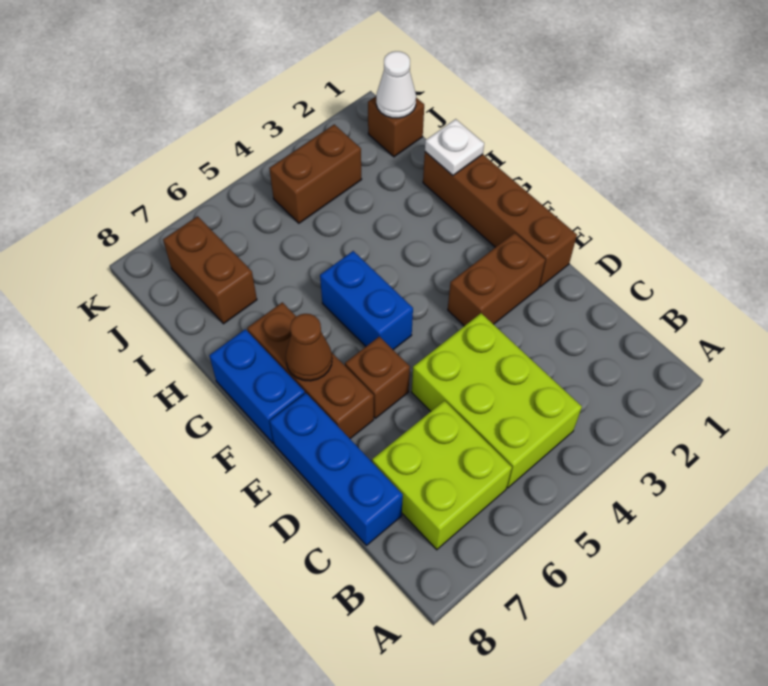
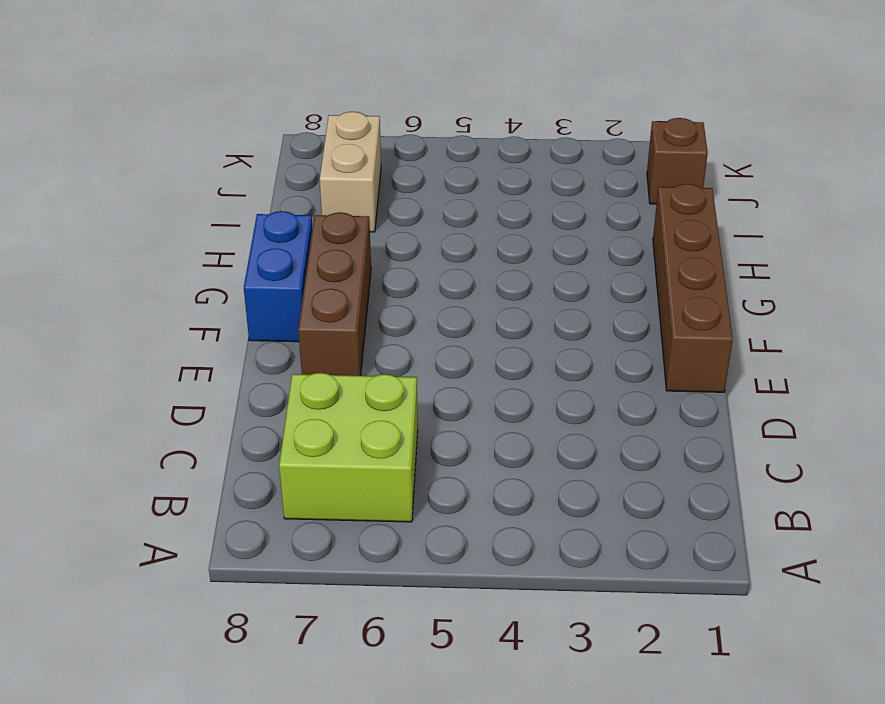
tan 1x2 brick [320,112,381,232] -> brown 1x2 brick [163,216,257,324]
none -> lime 2x3 brick [412,313,582,488]
none -> blue 1x3 brick [270,393,403,545]
none -> brown 1x2 brick [448,233,545,326]

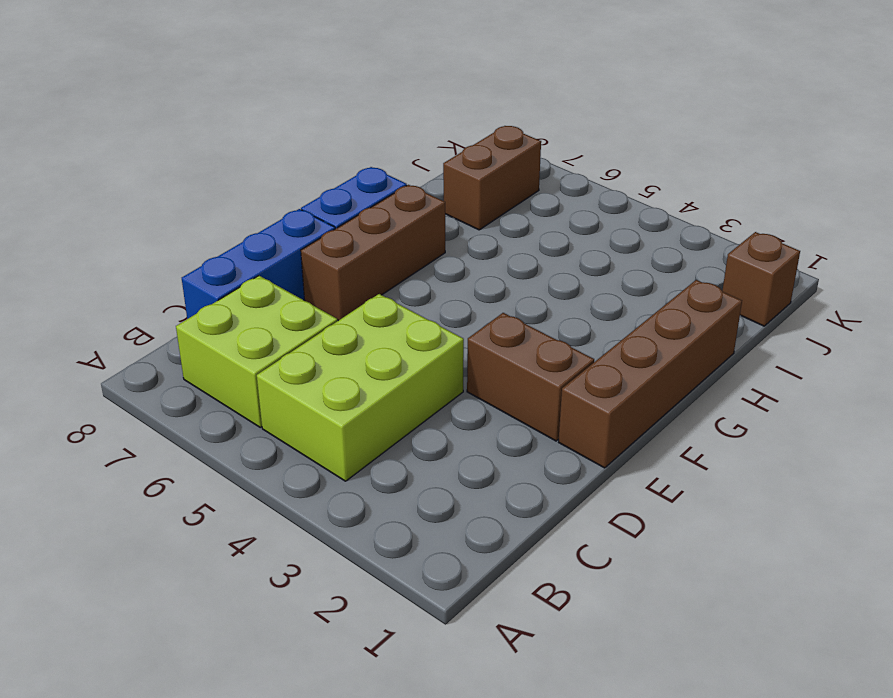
none -> brown 1x1 brick [345,336,410,418]
none -> blue 1x2 brick [320,251,413,350]
none -> brown 1x2 brick [269,124,362,223]

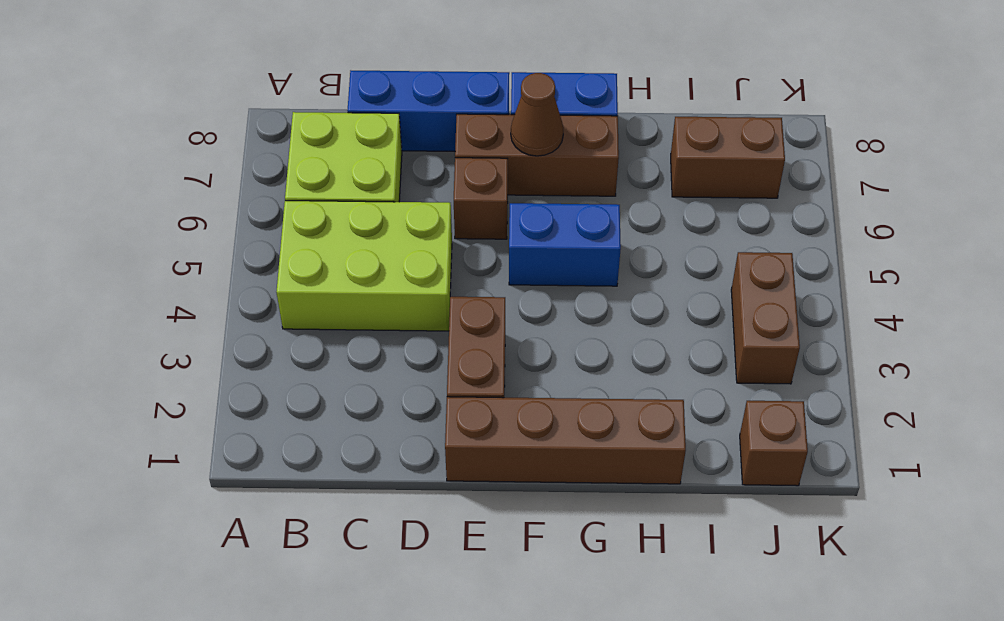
none -> white 1x1 plate [425,119,484,175]
none -> white 1x1 cone [376,51,416,118]

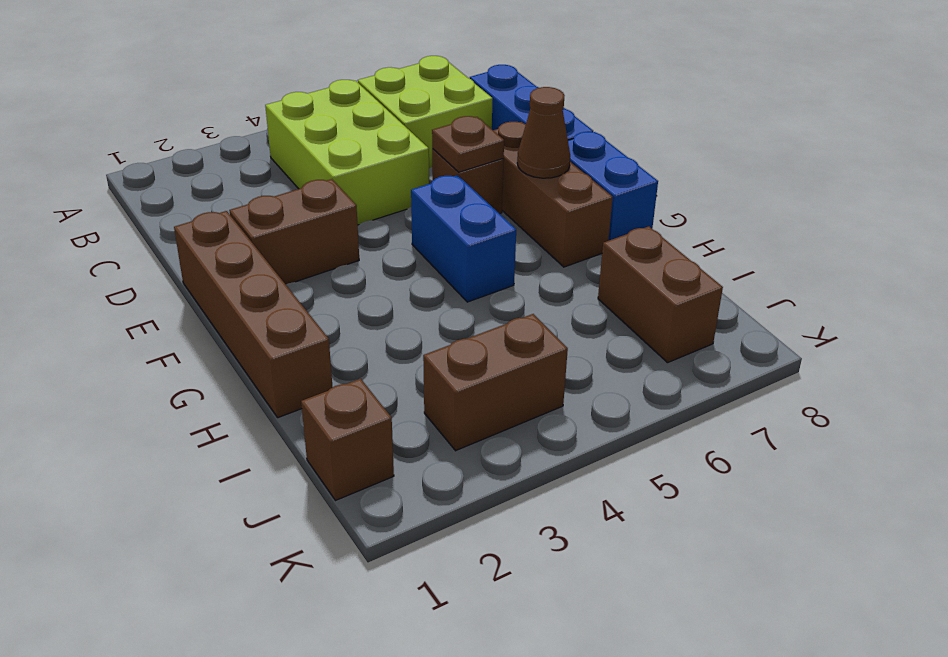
brown 1x1 plate [432,116,504,172] -> none
none -> white 1x1 plate [425,119,484,175]
none -> white 1x1 cone [376,51,416,118]

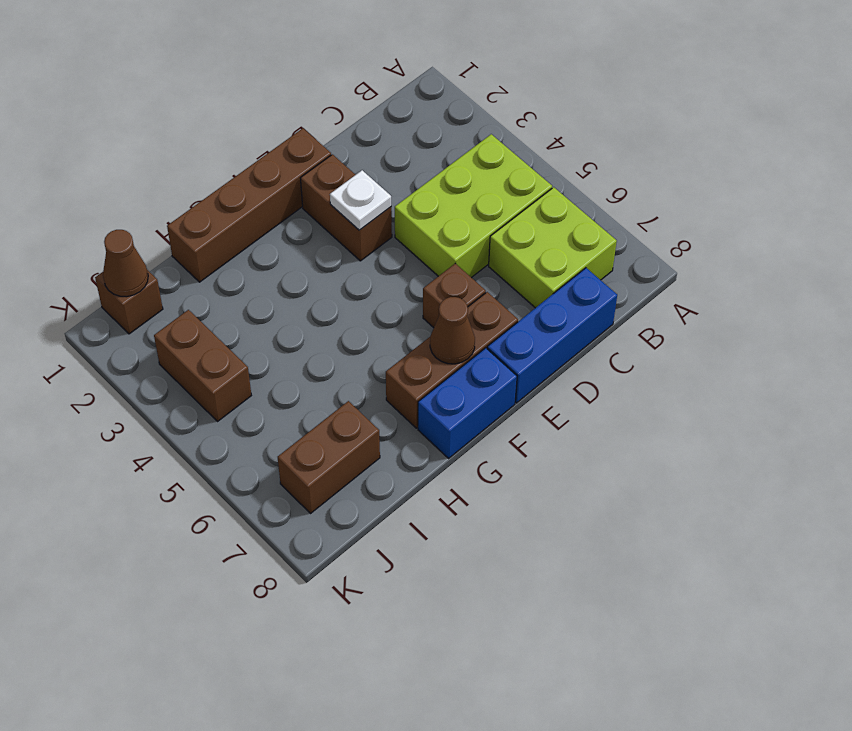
white 1x1 plate [330,170,391,230] -> white 1x1 plate moved to [425,119,484,175]
brown 1x1 cone [103,230,148,297] -> white 1x1 cone [376,51,416,118]
none -> blue 1x2 brick [320,251,413,350]

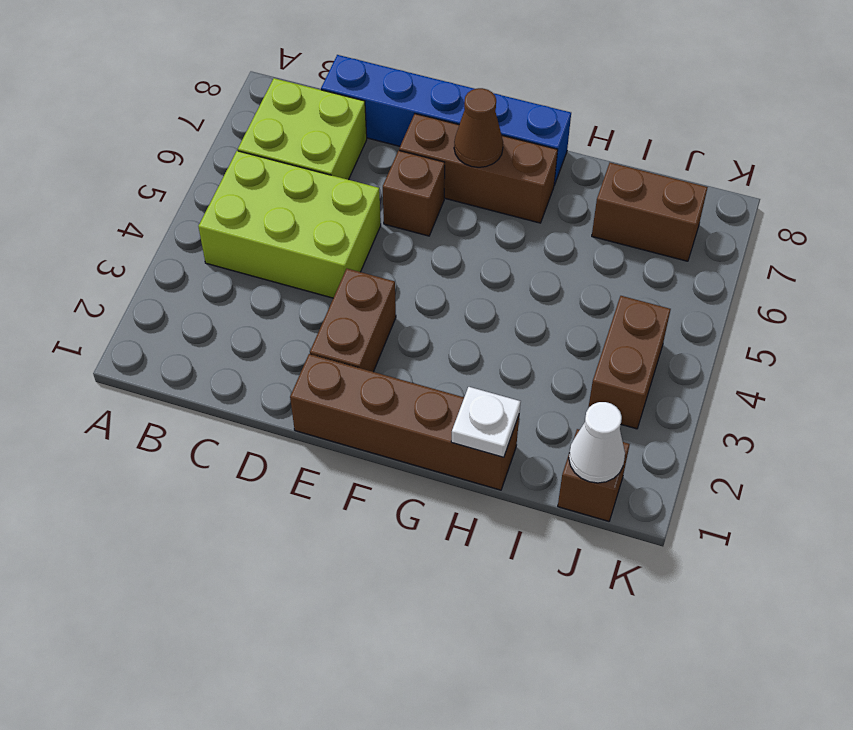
none -> blue 1x2 brick [320,251,413,350]

